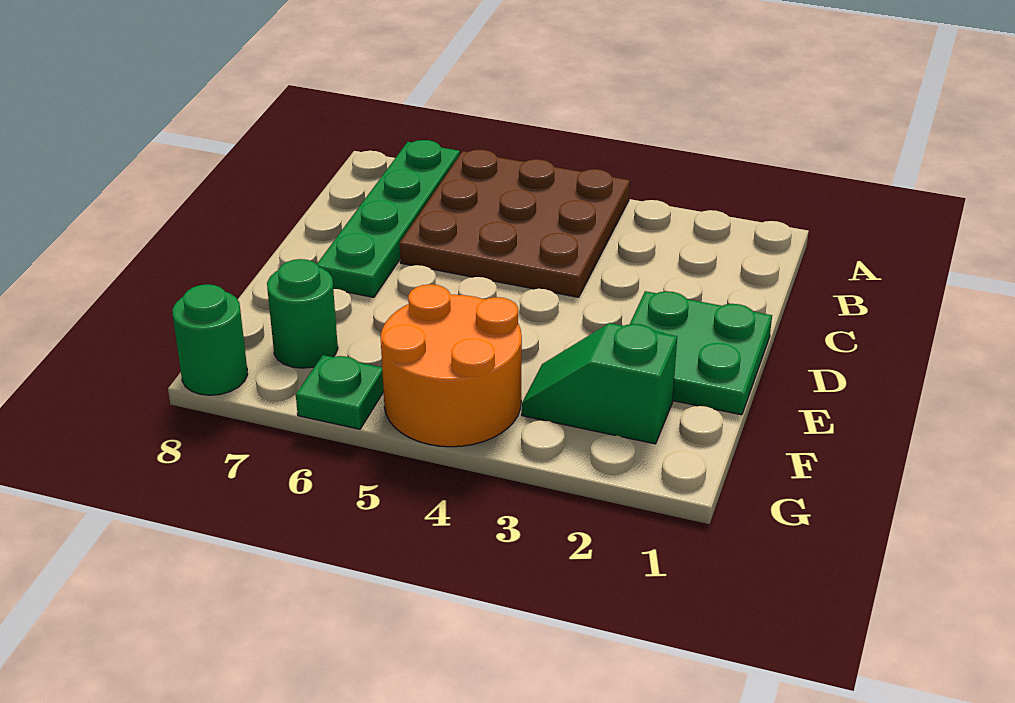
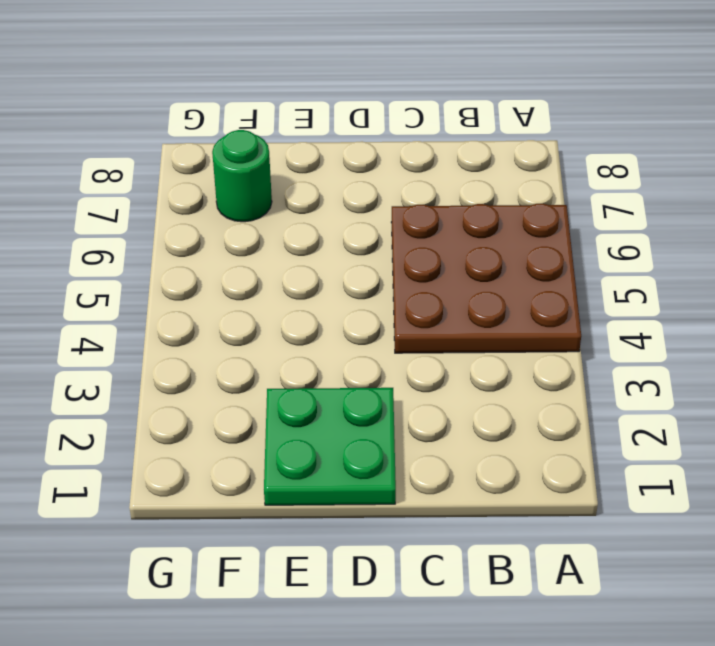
none -> green 1x4 plate [317,140,460,297]
none -> green 1x2 slope [522,323,677,444]

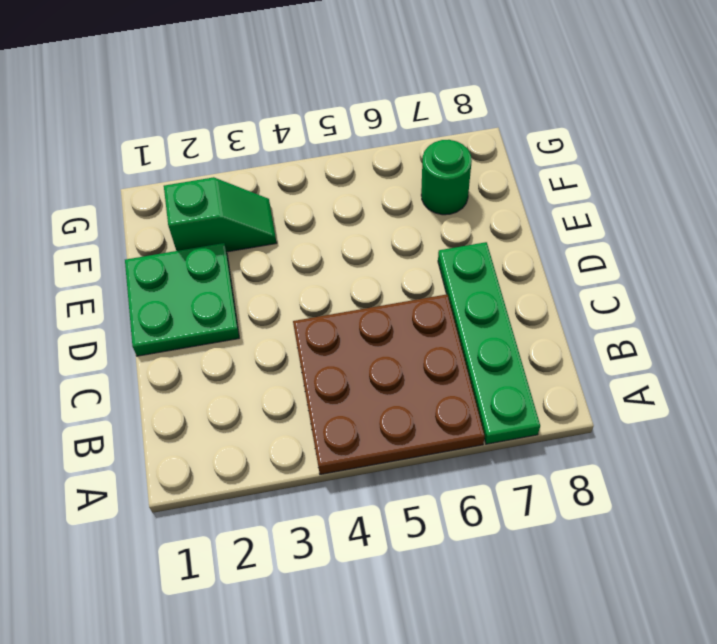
none -> orange 2x2 round brick [381,284,522,447]
none -> green 1x1 plate [296,355,384,429]

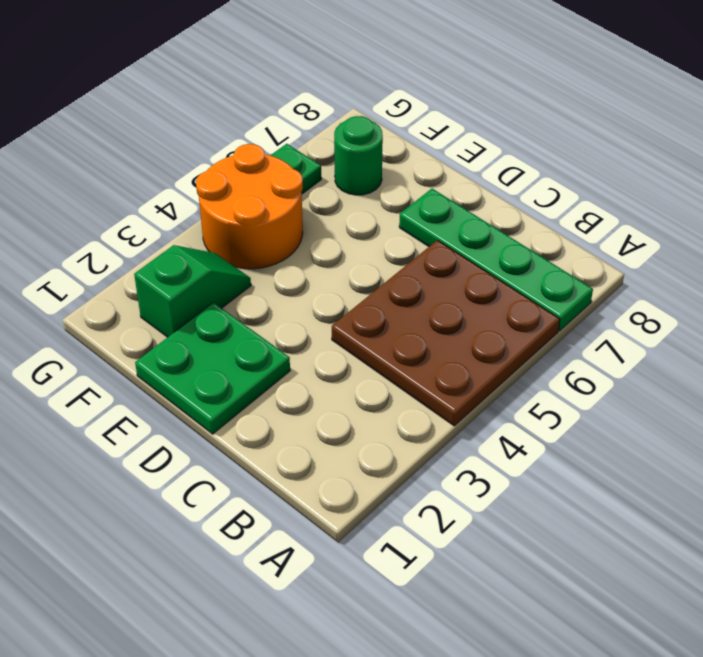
none -> green 1x1 round brick [173,284,248,395]

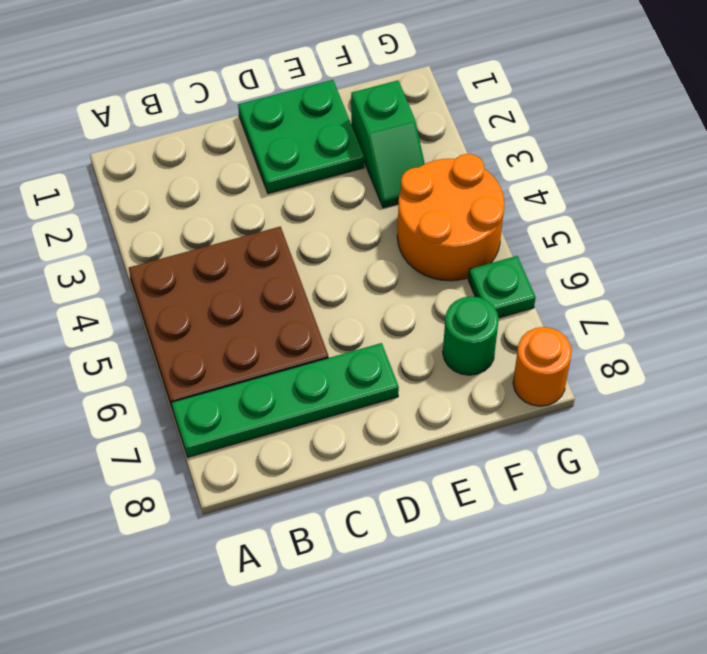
orange 1x1 round brick [513,327,572,406] -> green 1x1 round brick [173,284,248,395]

